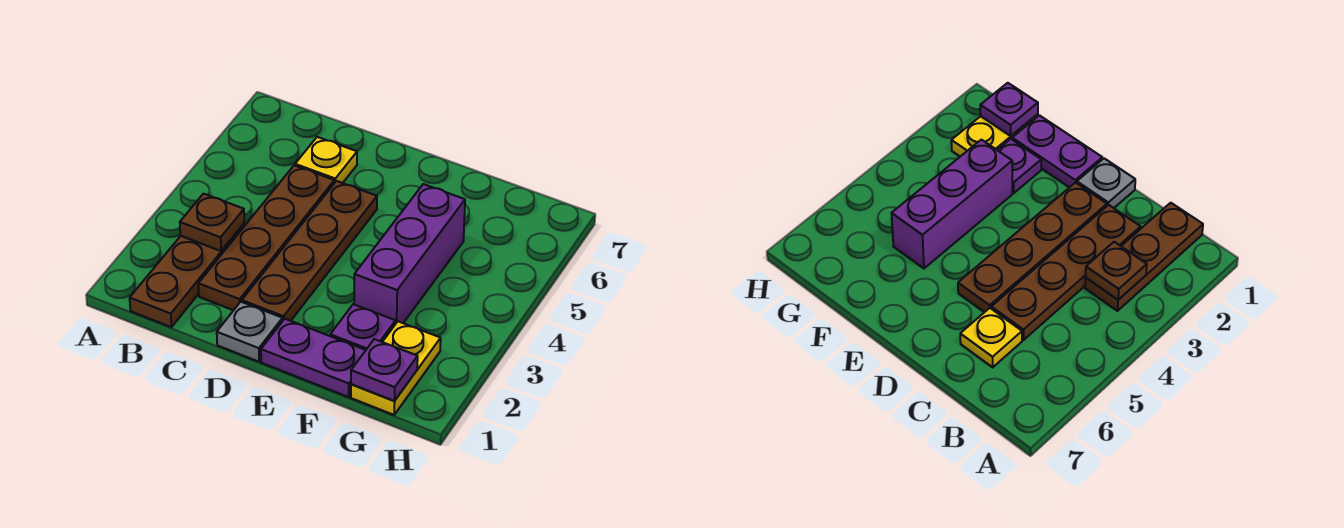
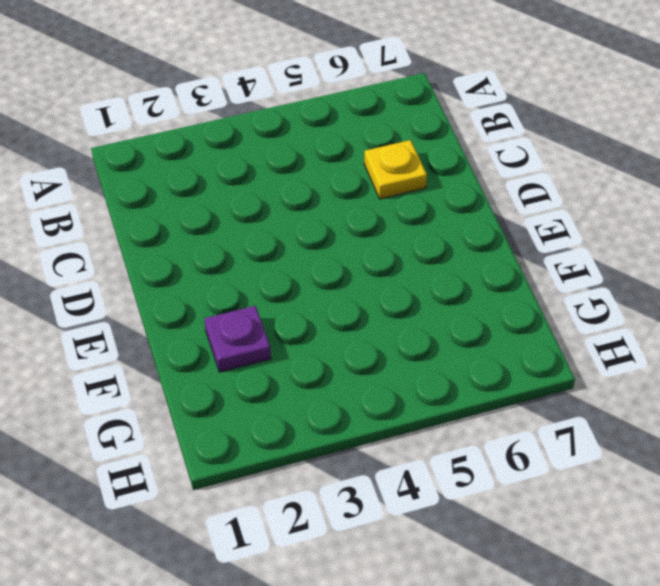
none -> brown 1x3 plate [130,224,245,327]
none -> brown 1x4 plate [198,165,334,310]

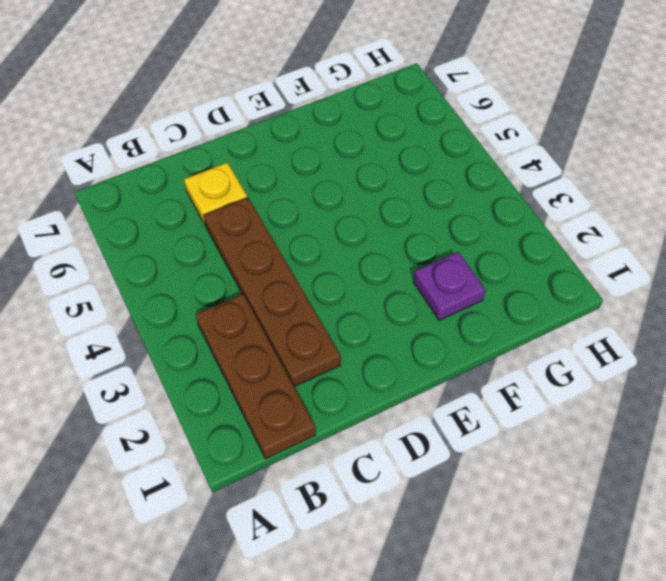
none -> grey 1x1 plate [217,302,283,362]
none -> brown 1x4 plate [242,181,377,321]

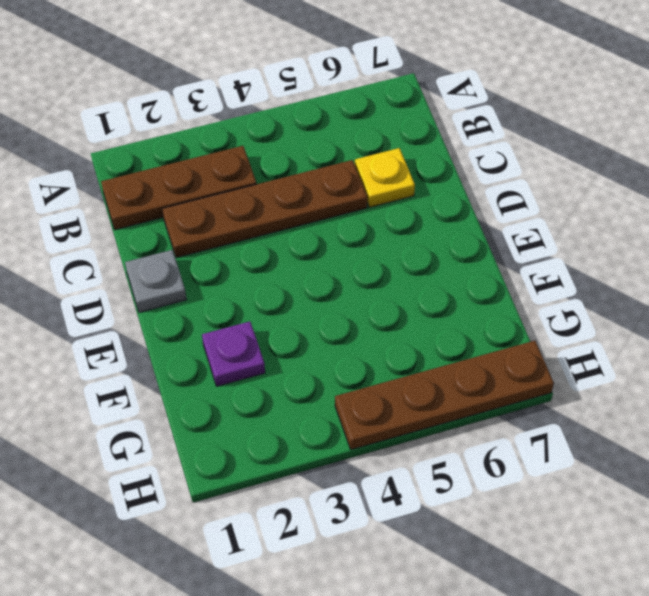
brown 1x4 plate [335,341,554,450] -> brown 1x4 plate moved to [242,181,377,321]
none -> purple 1x2 plate [261,319,366,397]
none -> purple 1x3 brick [354,184,465,323]

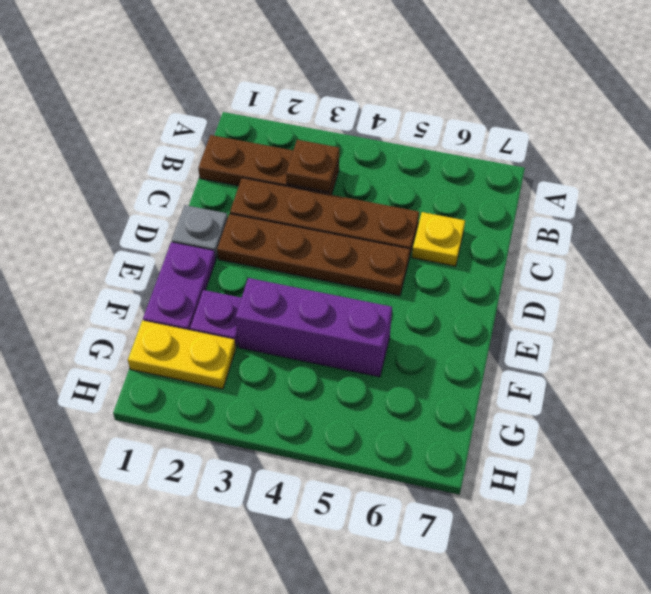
none -> purple 1x1 plate [351,339,418,401]

